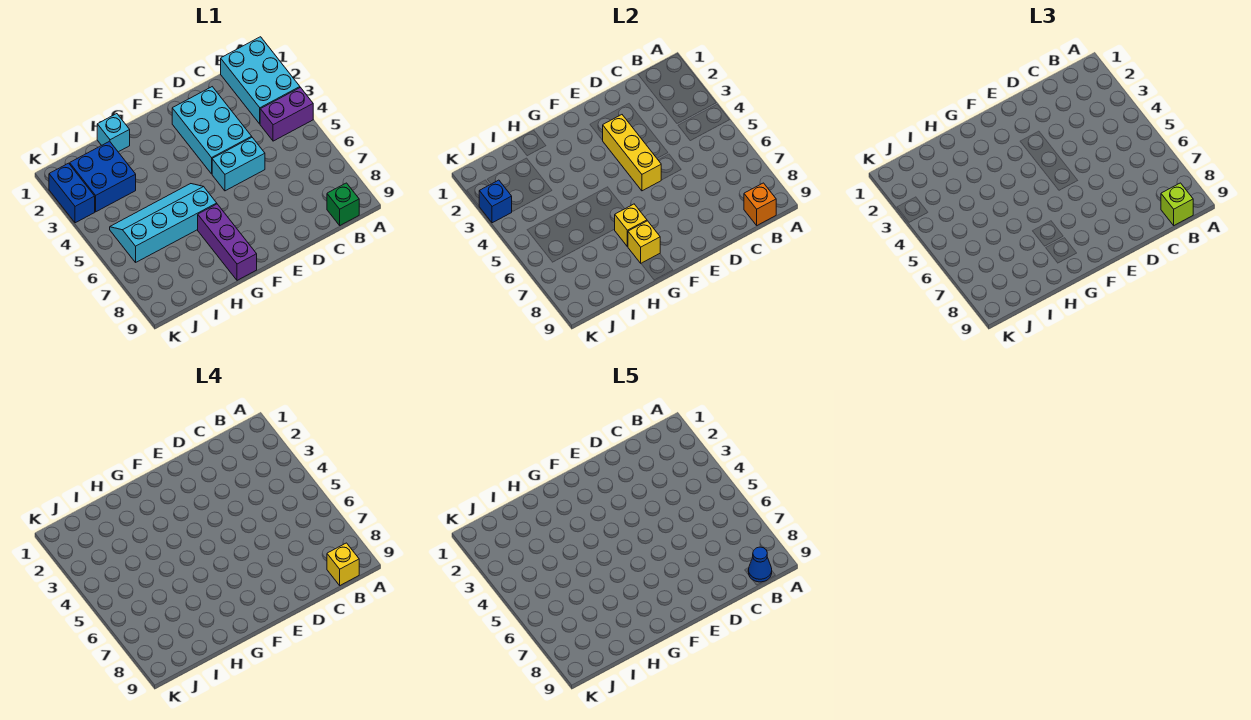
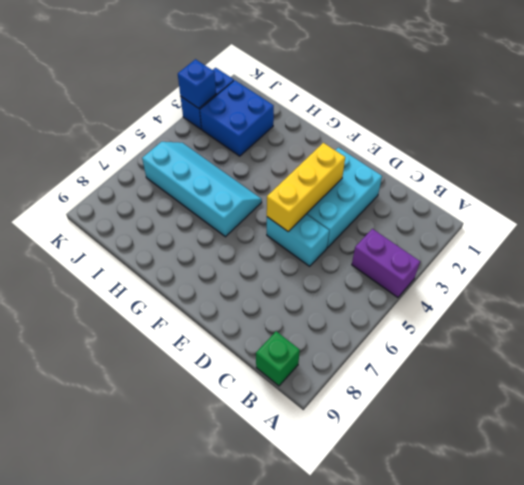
none -> cyan 2x3 brick [221,37,300,124]
none -> purple 1x3 brick [198,204,257,280]
none -> cyan 1x1 brick [97,114,130,152]

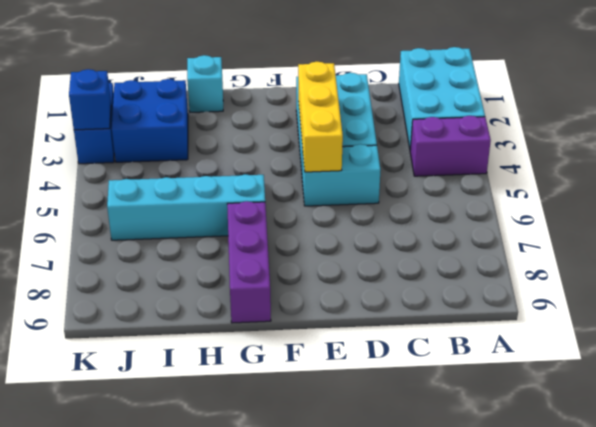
none -> green 1x1 brick [327,183,359,225]
none -> orange 1x1 brick [744,183,776,225]
none -> yellow 1x1 brick [615,204,647,247]

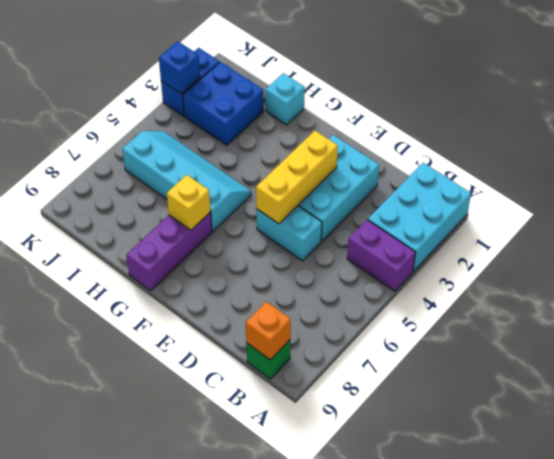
none -> yellow 1x1 brick [628,221,660,263]
none -> lime 1x1 brick [1161,183,1193,225]
none -> yellow 1x1 brick [327,543,359,585]

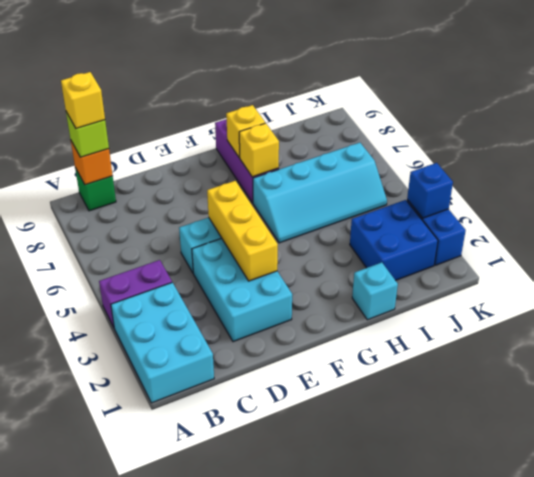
none -> blue 1x1 cone [748,547,772,582]

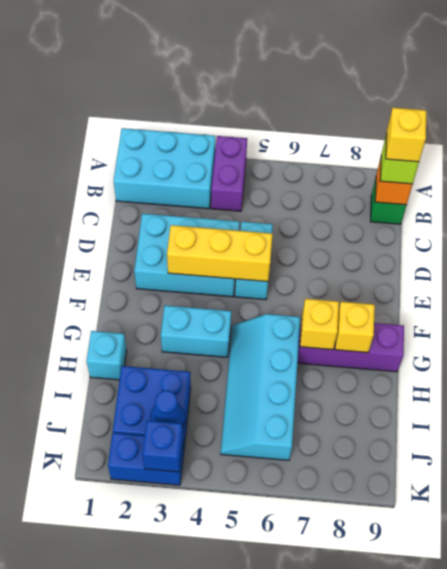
cyan 1x2 brick [161,306,231,357] -> none
blue 1x1 cone [150,390,185,427] -> blue 1x1 cone moved to [748,547,772,582]

